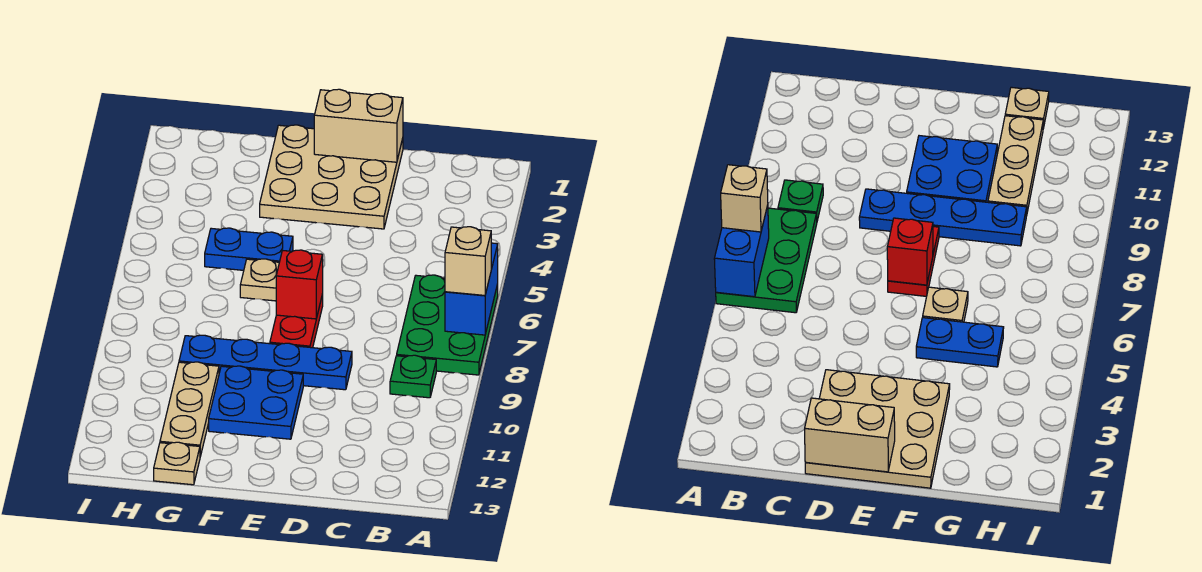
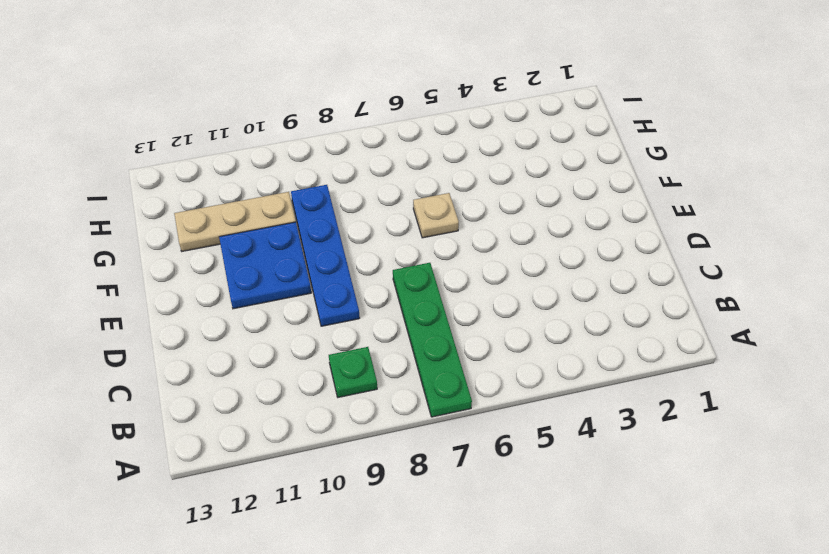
green 1x4 plate [393,263,472,417] -> green 2x3 plate [397,275,498,375]
none -> tan 3x3 plate [260,125,403,229]
none -> red 1x2 plate [270,294,323,348]
none -> blue 1x2 plate [205,228,293,270]

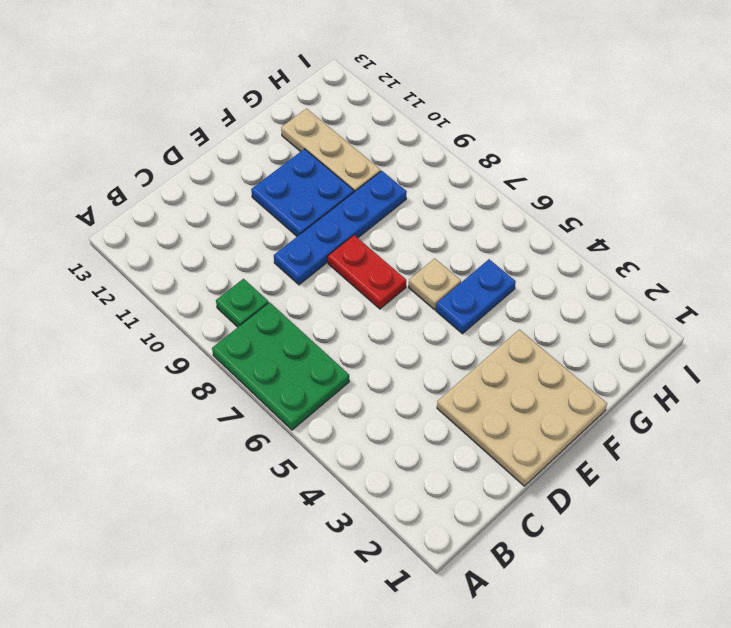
none -> tan 1x1 plate [154,442,200,485]
none -> blue 1x2 brick [445,243,498,335]
none -> tan 1x2 brick [314,89,403,162]

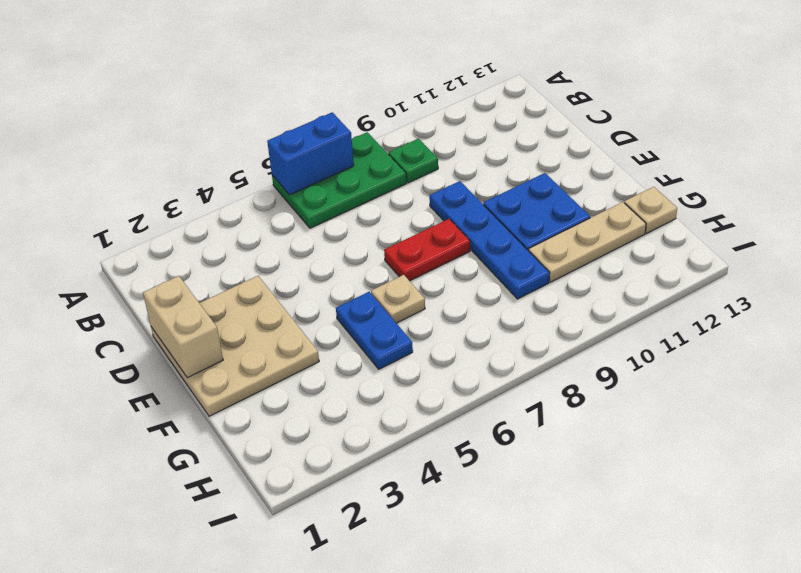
none -> red 1x1 brick [276,250,323,319]
none -> tan 1x1 brick [445,227,491,295]

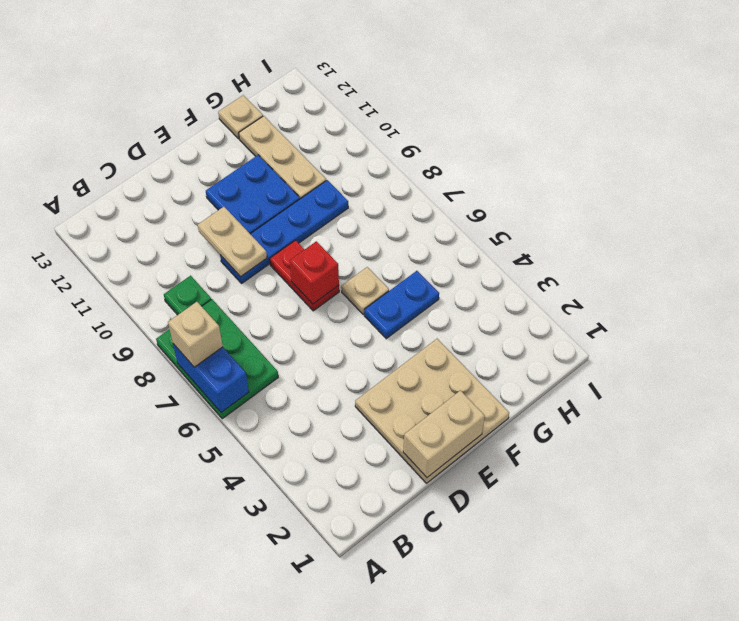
tan 1x2 plate [198,207,267,277] -> none

